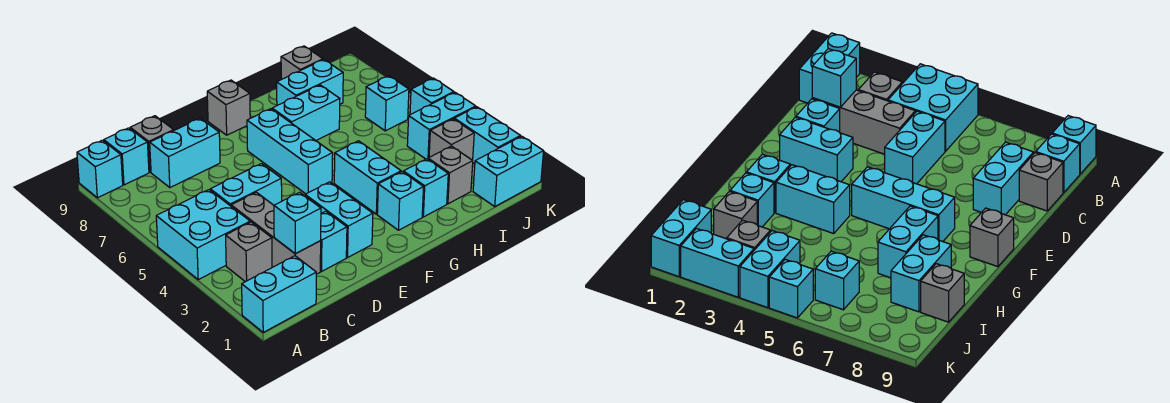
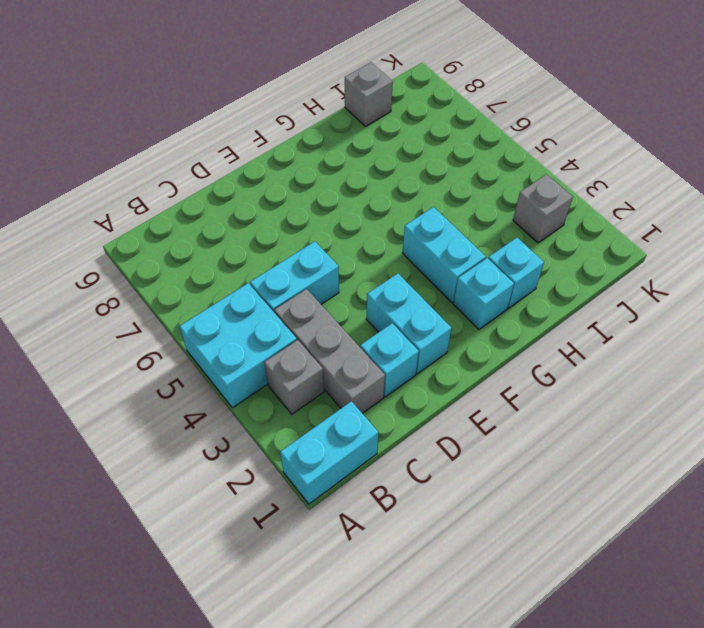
none -> cyan 1x1 brick [77,140,123,198]
none -> cyan 1x1 brick [104,128,149,185]
none -> cyan 1x2 brick [150,118,220,188]

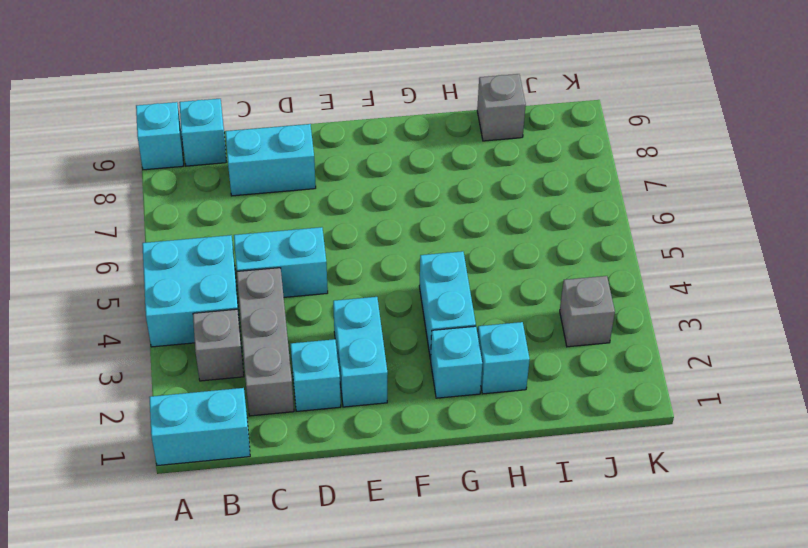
none -> grey 1x1 brick [130,116,174,172]
none -> cyan 1x3 brick [247,109,333,194]
none -> grey 1x1 brick [207,80,250,135]

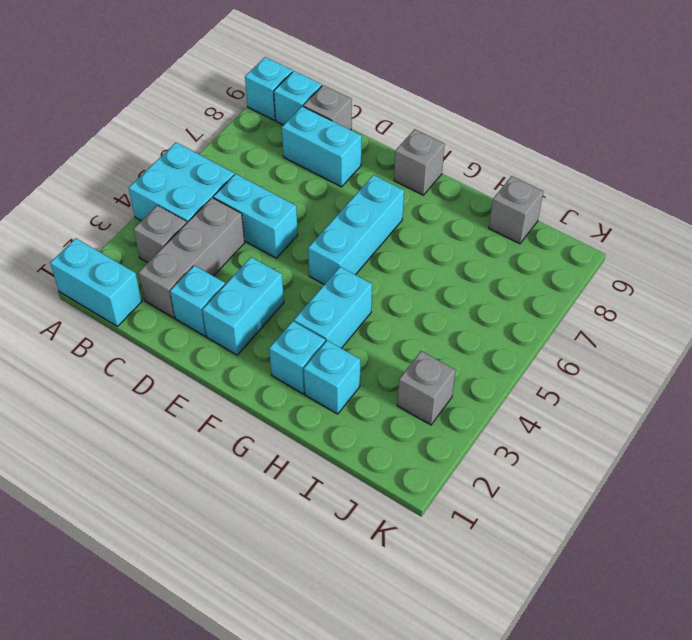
none -> cyan 1x2 brick [272,85,340,140]
none -> cyan 1x2 brick [277,60,343,105]
none -> grey 1x1 brick [428,146,473,204]

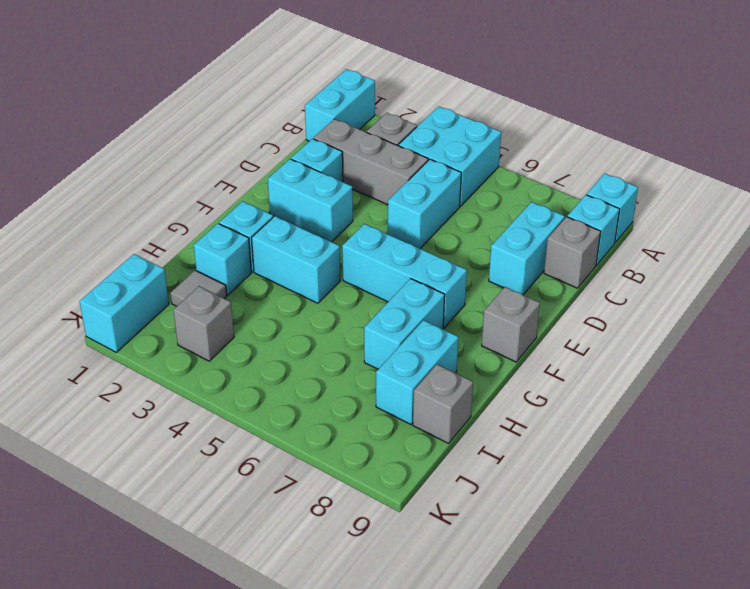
grey 1x1 tile [170,270,227,306] -> grey 1x1 brick [428,146,473,204]
none -> cyan 1x2 brick [407,93,476,159]
none -> cyan 1x1 brick [365,76,409,131]
none -> cyan 1x2 brick [454,107,521,164]

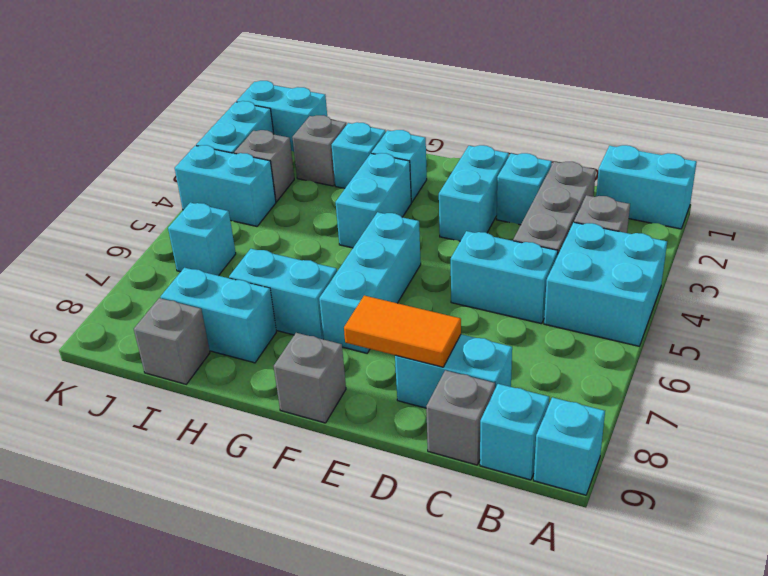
orange 1x2 tile [344,296,461,367] -> none
none -> cyan 1x1 brick [410,78,454,115]
none -> cyan 1x1 brick [274,192,321,254]

